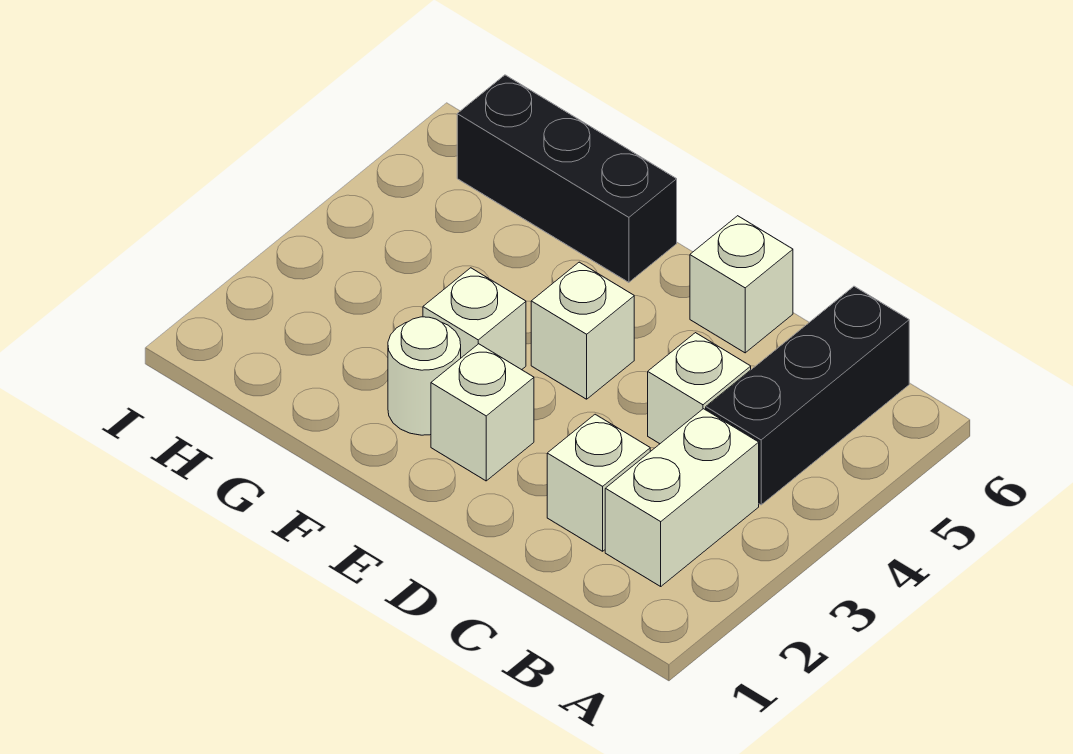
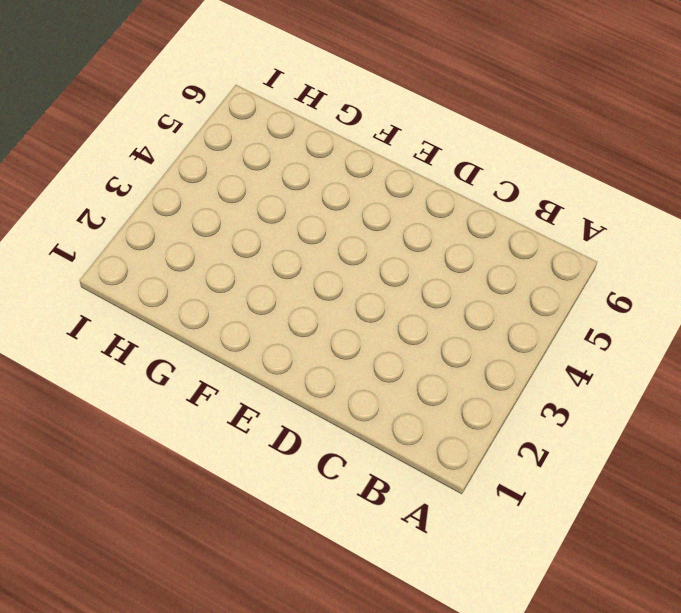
none -> white 1x2 brick [605,409,759,586]
none -> black 1x3 brick [706,286,909,505]

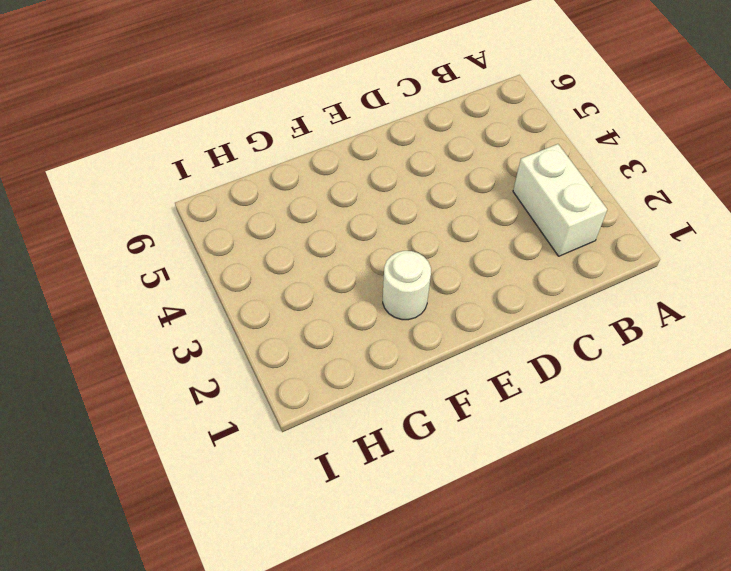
none -> black 1x3 brick [706,286,909,505]
none -> white 1x1 brick [547,414,650,551]

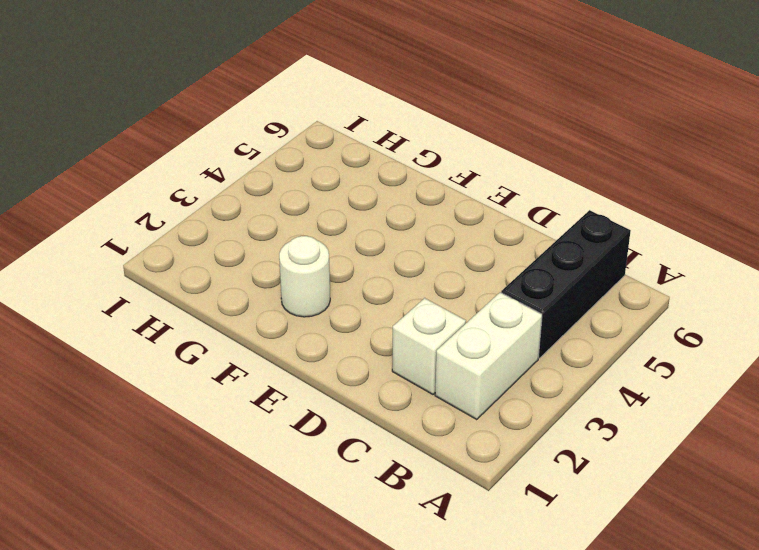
none -> white 1x1 brick [648,333,751,444]
none -> white 1x1 brick [690,216,793,353]

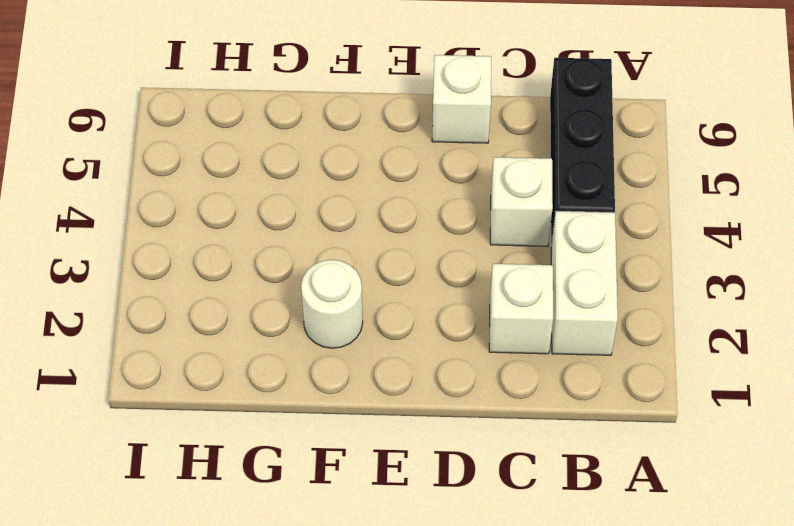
none -> white 1x1 brick [431,344,534,481]
none -> white 1x1 brick [531,262,634,399]

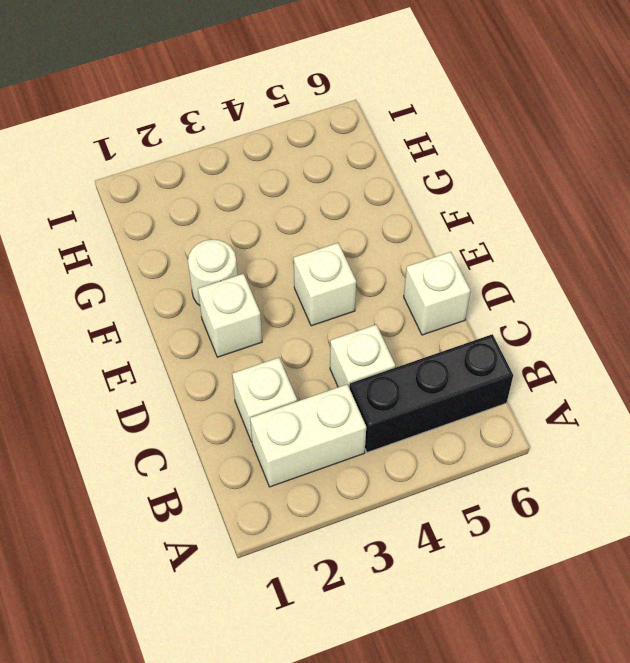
none -> white 1x1 brick [423,268,526,370]
none -> black 1x3 brick [457,75,677,282]

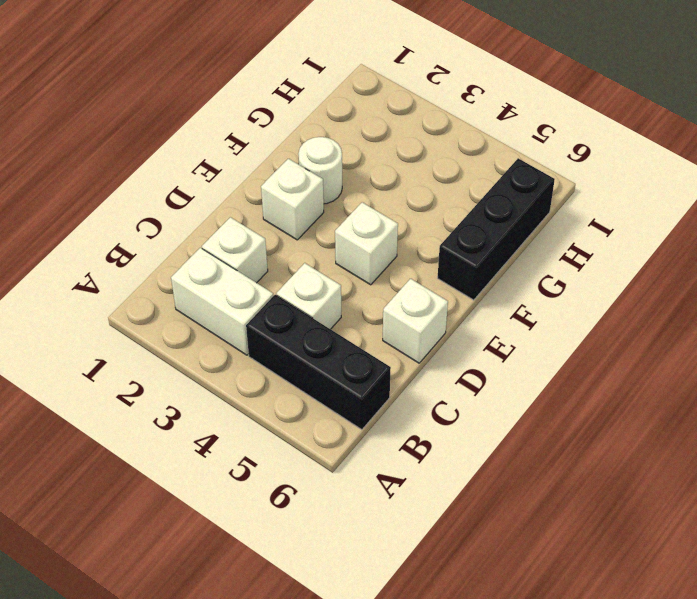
none -> white 1x1 brick [423,268,526,370]

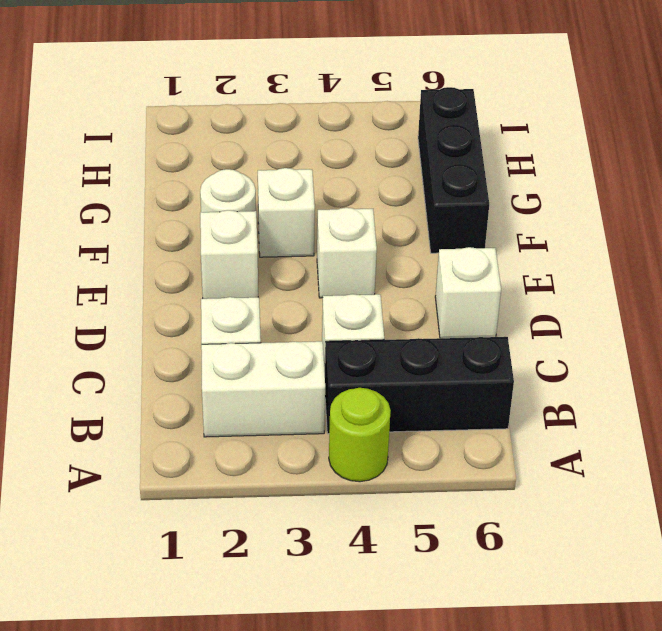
lime 1x1 round brick [329,388,391,482] -> none

